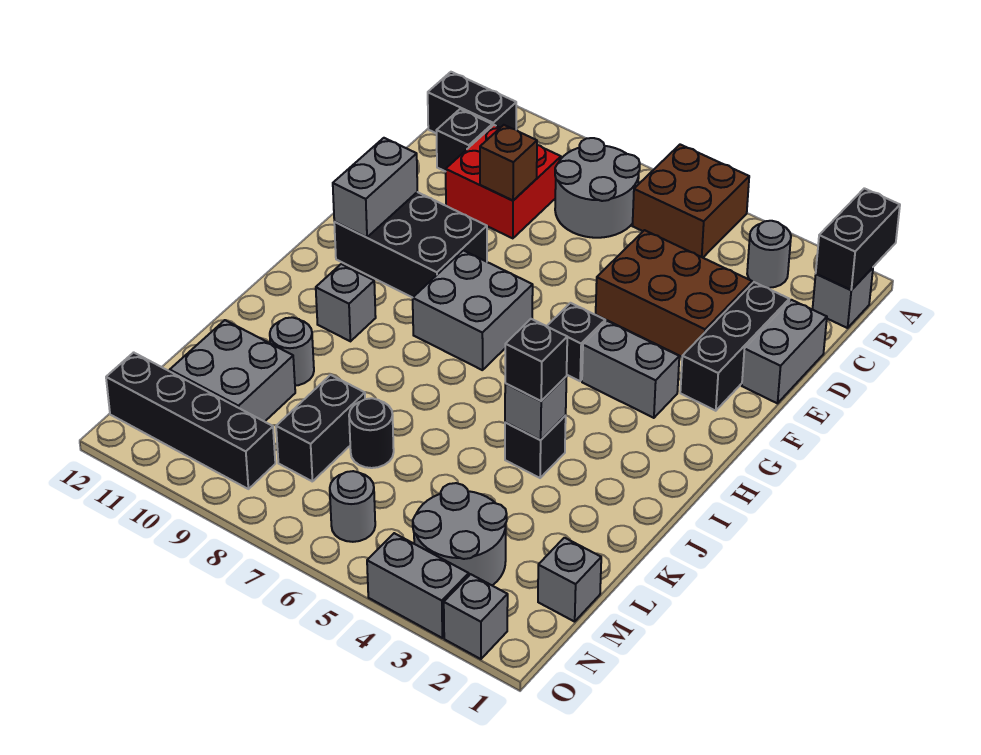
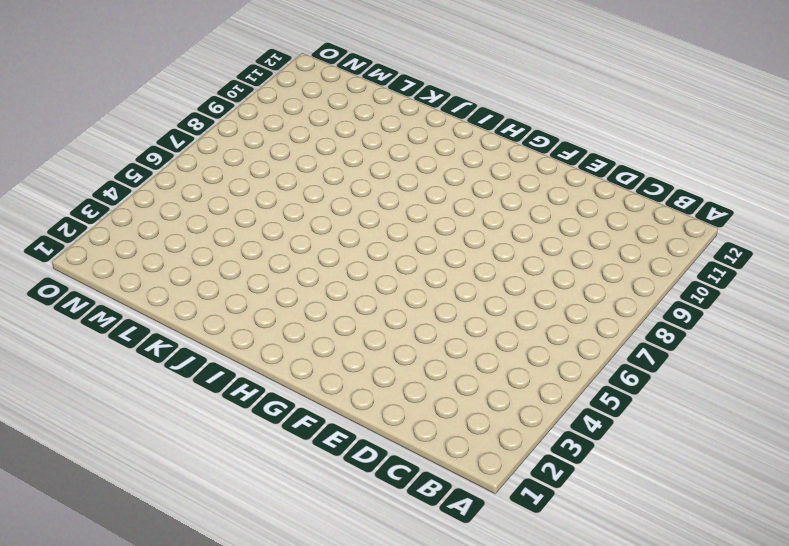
none -> brown 2x2 brick [633,145,749,258]
none -> grey 1x1 brick [812,268,873,328]
none -> grey 1x1 round brick [747,221,791,288]
none -> grey 2x2 round brick [555,138,640,238]

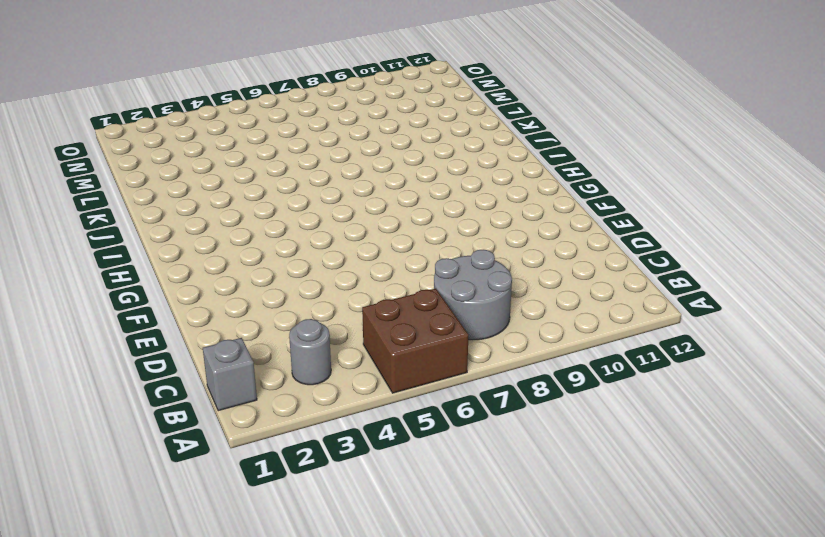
none -> black 1x2 brick [428,72,516,134]
none -> red 2x2 brick [446,125,561,238]
none -> black 1x1 brick [437,109,492,172]
none -> grey 1x2 brick [742,300,827,403]

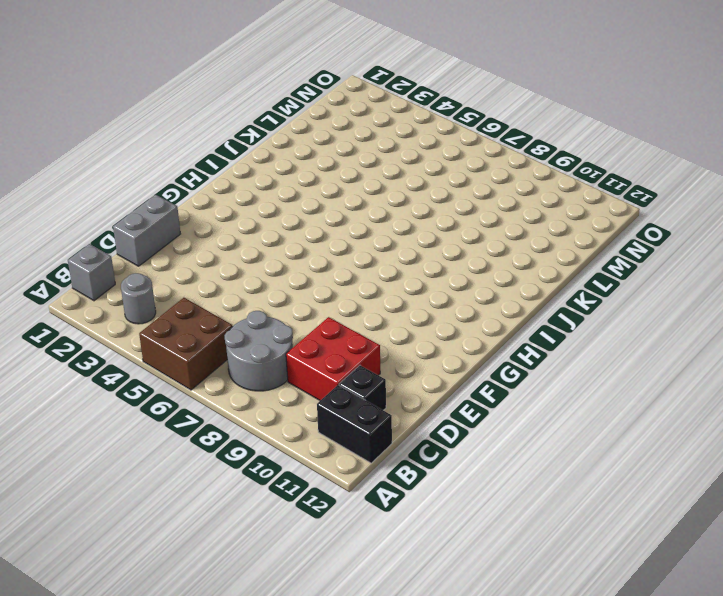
none -> black 1x3 brick [680,282,789,411]
none -> brown 2x3 brick [596,230,752,357]
none -> black 2x3 brick [334,192,487,298]
none -> grey 1x2 brick [582,321,679,418]

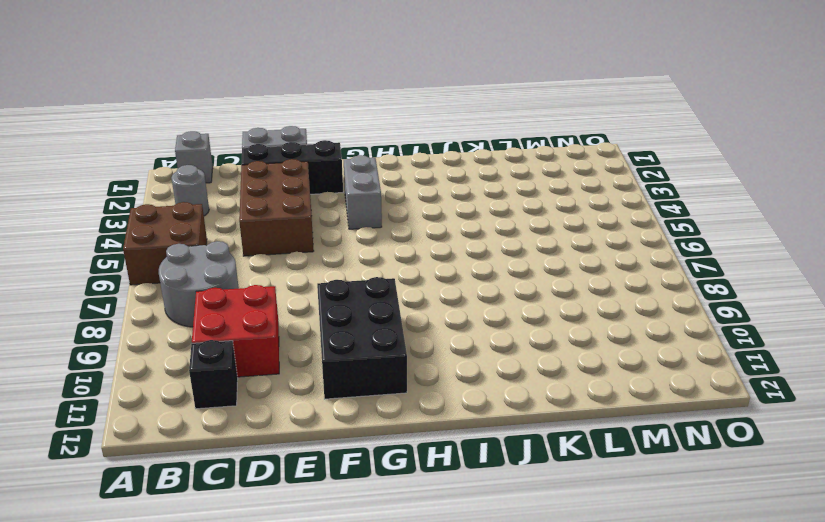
none -> black 1x2 brick [428,72,516,134]
none -> black 1x1 brick [547,303,605,381]
none -> grey 2x2 brick [413,250,533,370]
none -> grey 1x1 brick [316,264,376,341]

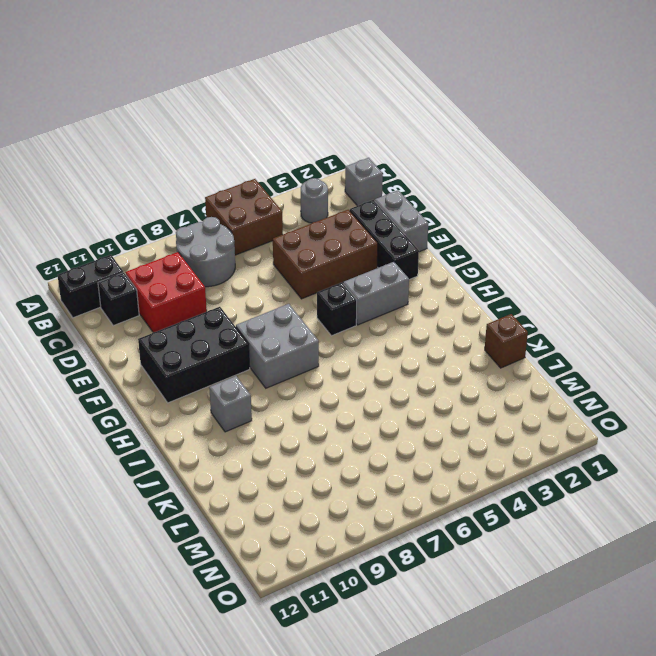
brown 1x1 brick [485,314,528,368] -> brown 1x1 brick moved to [480,125,537,201]
none -> black 1x1 brick [505,415,566,478]
none -> grey 1x1 round brick [270,317,314,386]
none -> black 1x1 round brick [349,398,394,468]
none -> black 1x2 brick [276,375,365,482]

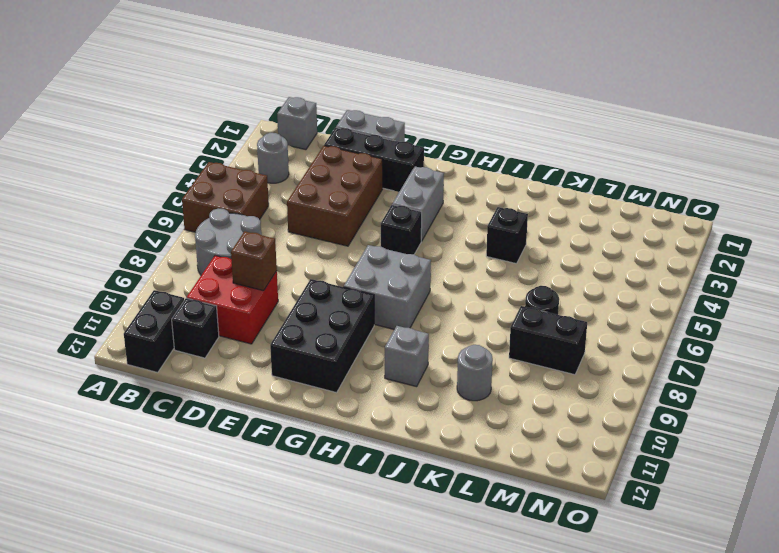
none -> grey 2x2 brick [170,320,295,422]
none -> grey 1x1 brick [538,538,601,622]
none -> grey 2x2 round brick [413,483,507,585]
none -> grey 1x1 round brick [330,471,375,542]

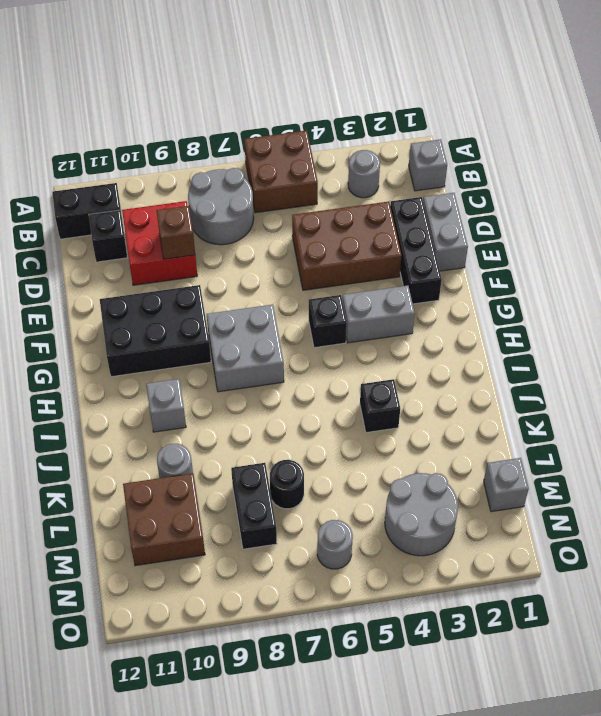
brown 2x2 brick [123,473,205,566] -> grey 2x2 brick [170,320,295,422]
none -> black 1x4 brick [106,352,275,489]
none -> grey 1x1 brick [444,574,508,659]
none -> grey 1x2 brick [367,533,469,638]
none -> black 1x2 brick [816,188,900,290]

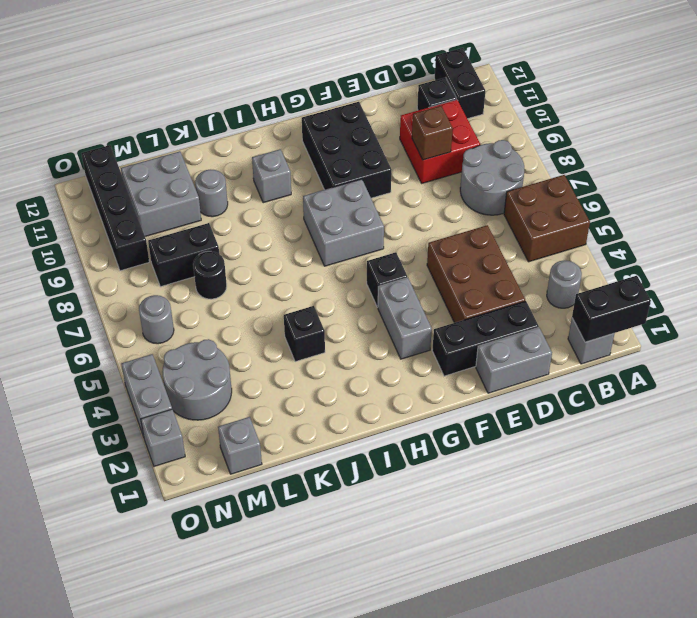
none -> grey 1x2 brick [333,138,417,237]
none -> grey 1x1 brick [505,377,566,440]
none -> black 1x1 brick [505,319,567,401]

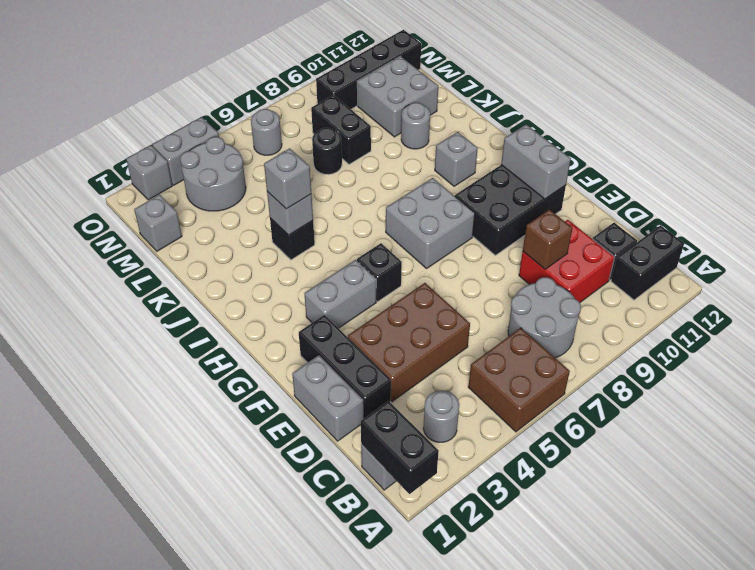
grey 1x1 brick [264,148,311,209] -> black 1x1 brick [505,319,567,401]

